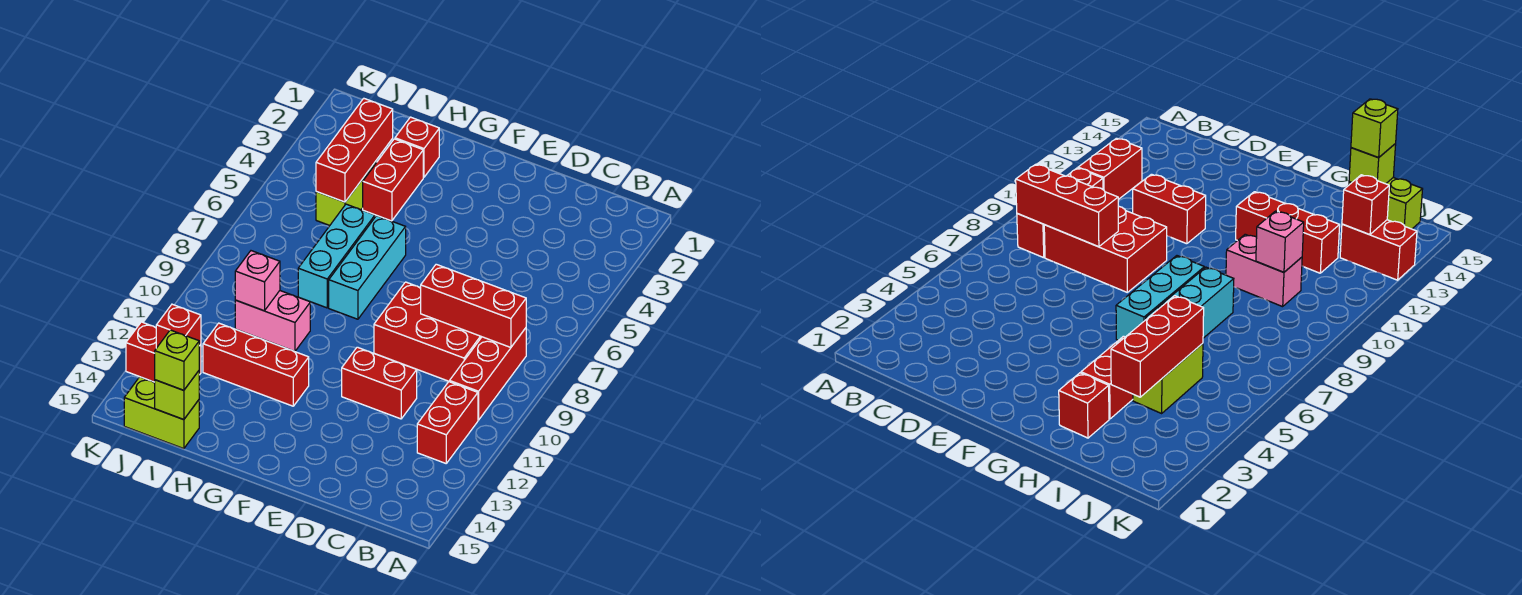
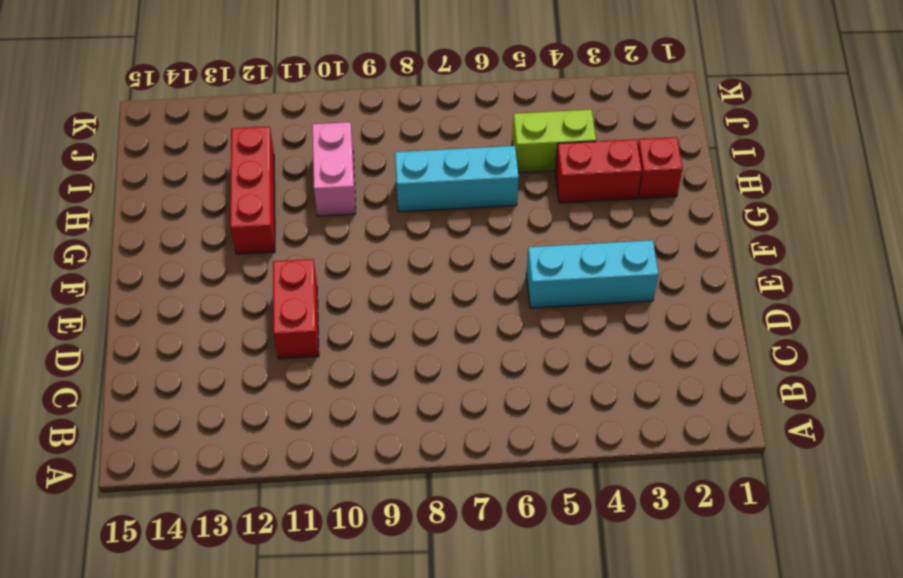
cyan 1x3 brick [526,240,658,308] -> cyan 1x3 brick moved to [329,216,406,319]
none -> red 1x3 brick [450,328,526,420]
none -> red 1x2 brick [417,382,478,463]
none -> red 2x3 brick [374,282,481,382]

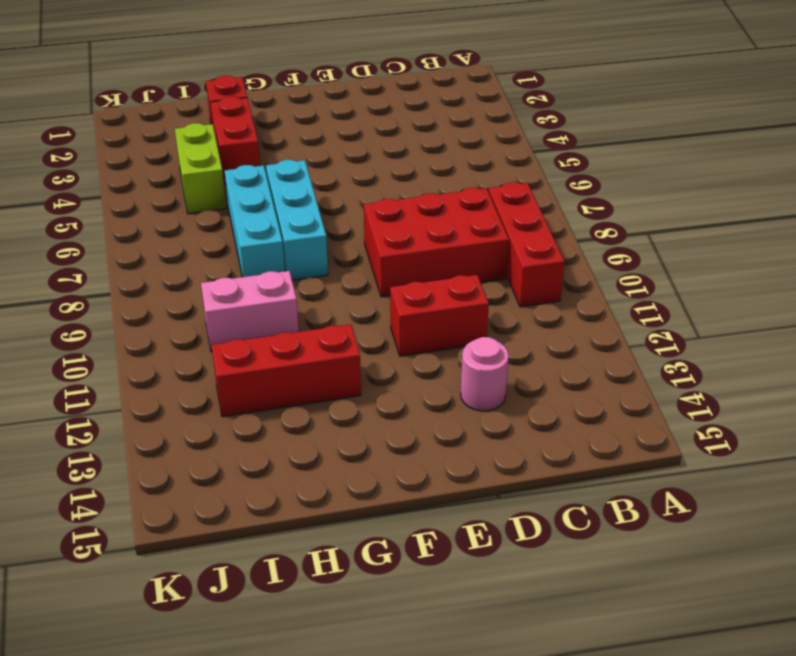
pink 1x1 round brick [461,337,509,411] -> none
none -> red 1x2 brick [417,382,478,463]
none -> lime 1x2 brick [124,377,199,449]
none -> red 1x2 brick [126,322,201,382]

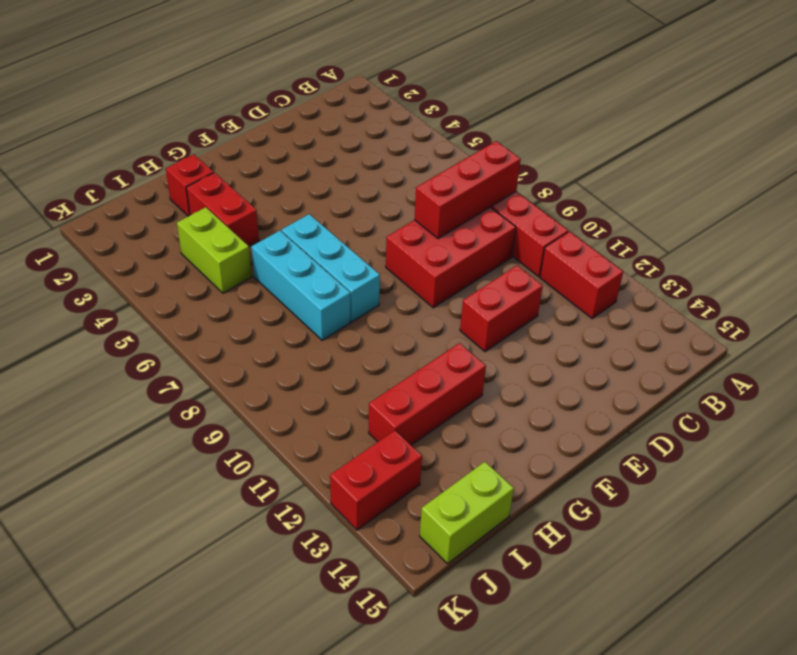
none -> pink 1x2 brick [235,291,310,351]
none -> red 1x3 brick [316,98,393,202]
none -> pink 1x1 brick [235,251,280,311]

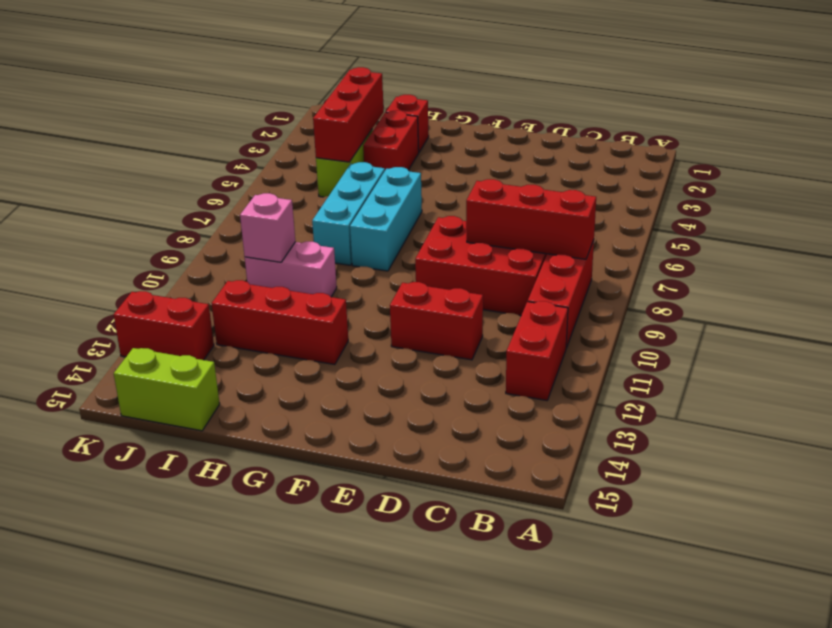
none -> lime 1x1 brick [155,371,199,420]
none -> red 1x1 brick [156,304,201,348]
none -> lime 1x1 brick [155,330,199,390]

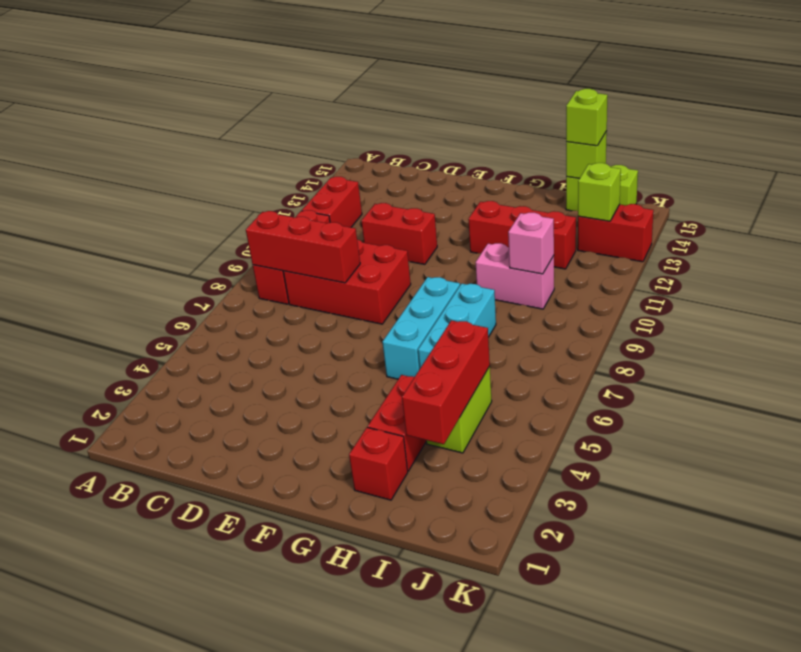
lime 1x1 brick [578,163,621,221] -> red 1x1 brick [156,304,201,348]

